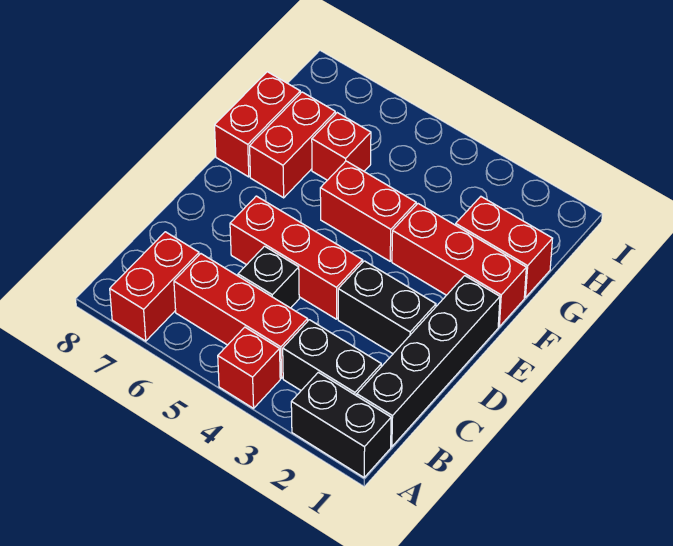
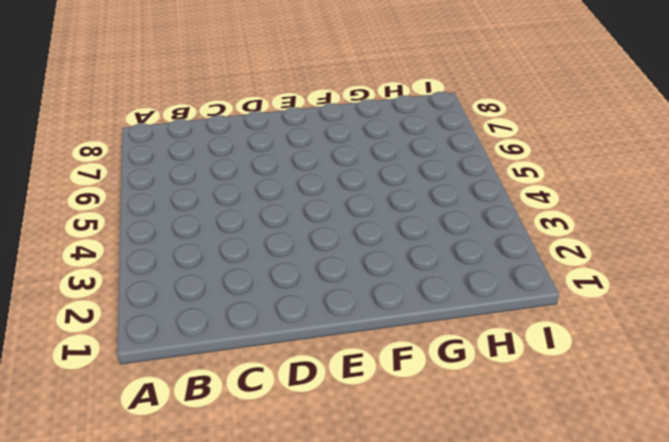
none -> black 1x2 brick [291,372,391,477]
none -> red 1x1 brick [218,327,280,408]
none -> red 1x2 brick [110,232,199,341]

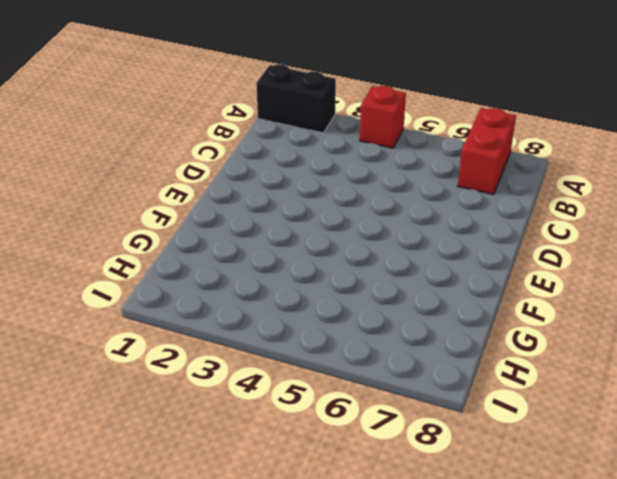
none -> black 1x4 brick [357,276,500,447]
none -> black 1x2 brick [283,320,381,396]
none -> red 1x3 brick [174,254,308,378]

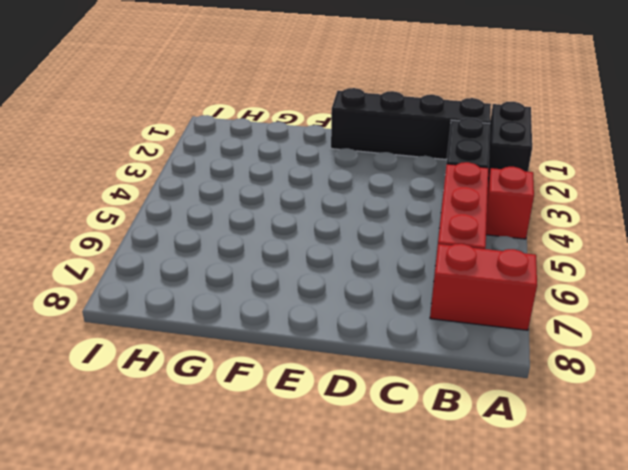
none -> black 1x1 brick [238,246,299,308]
none -> black 1x2 brick [338,261,436,354]
none -> red 1x3 brick [230,196,363,319]

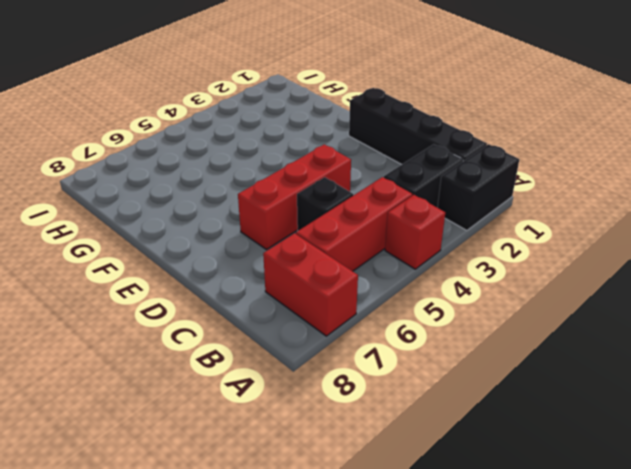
none -> black 1x2 brick [338,261,436,354]
none -> red 1x3 brick [392,204,526,327]
none -> red 1x2 brick [320,161,416,261]

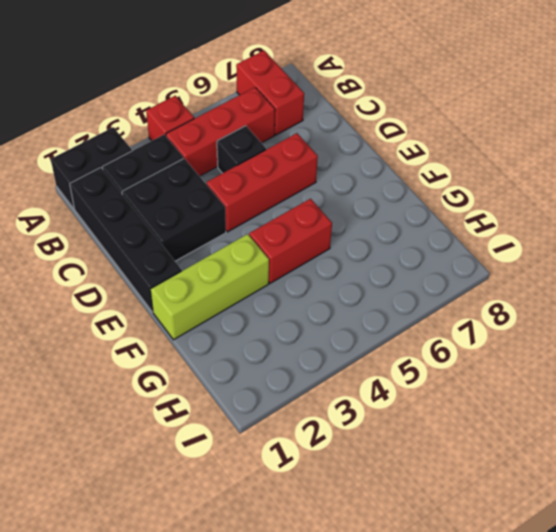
black 2x2 brick [122,159,226,261] -> black 1x2 brick [338,261,436,354]
lime 1x3 brick [151,234,269,340] -> red 1x3 brick [392,204,526,327]
none -> red 1x2 brick [250,92,335,198]
none -> red 1x2 brick [215,72,300,177]
none -> red 1x2 brick [456,197,553,298]

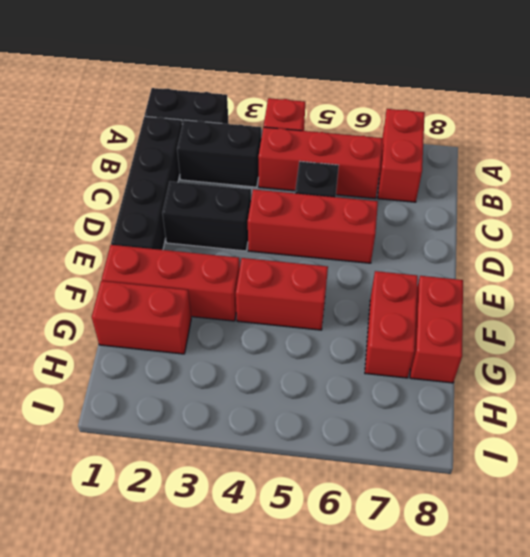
none -> red 1x1 brick [312,113,371,180]

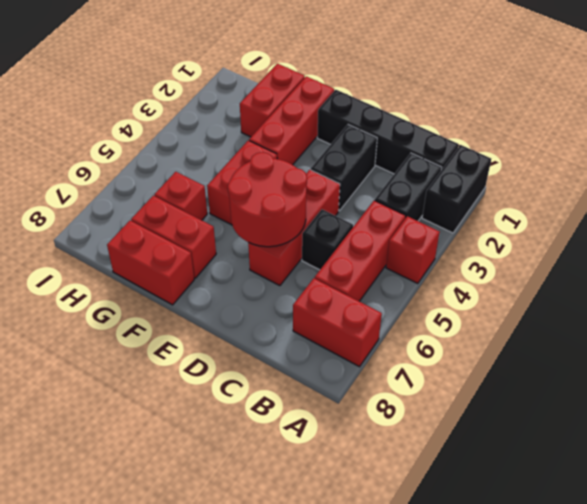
red 2x2 round brick [228,152,307,247] -> none

